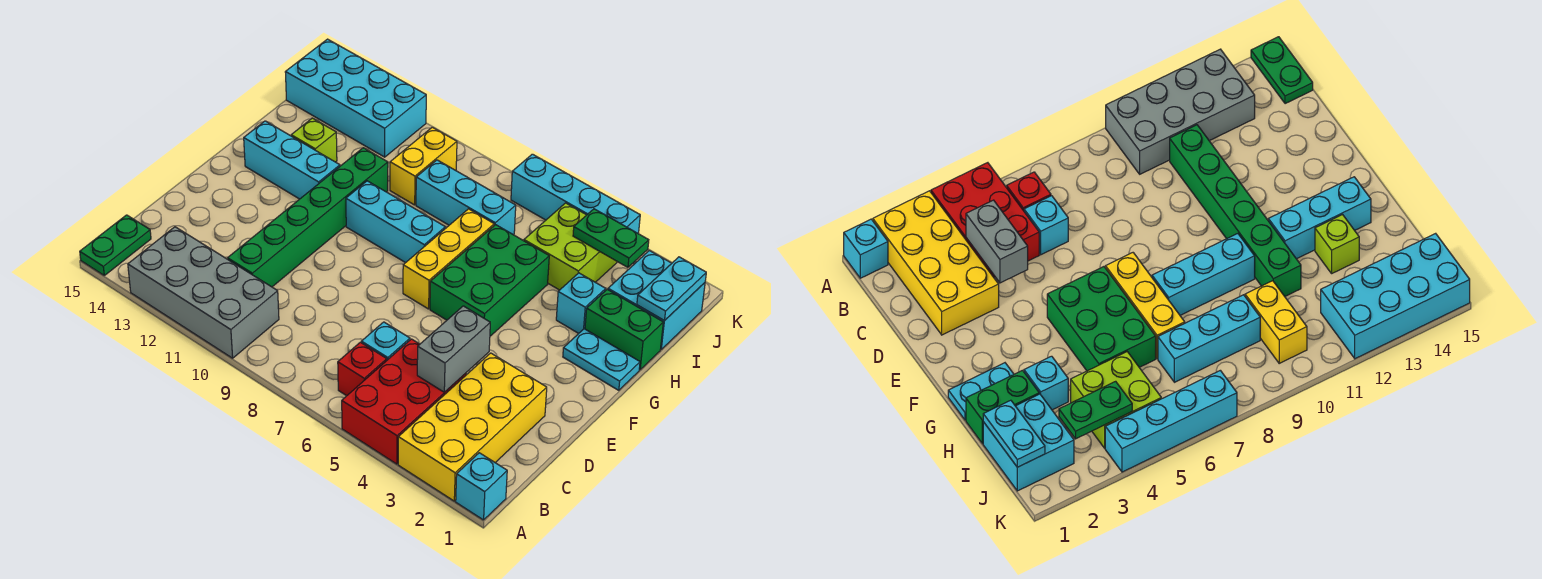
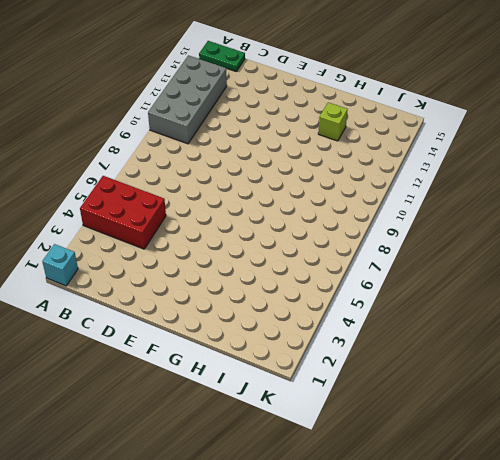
none -> yellow 2x4 brick [398,353,547,501]
none -> red 1x1 brick [338,342,387,396]
none -> cyan 1x1 brick [361,322,410,360]

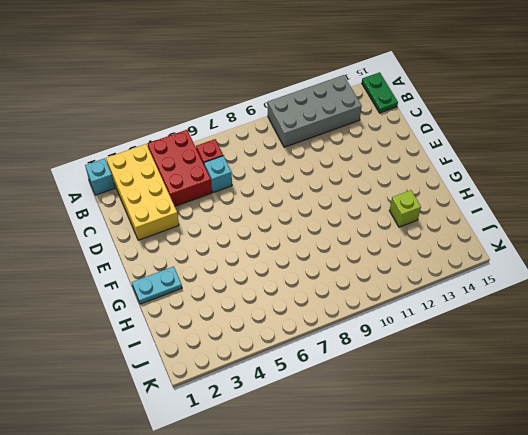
none -> green 1x6 brick [228,148,388,287]
none -> green 2x3 brick [430,225,549,336]
none -> yellow 1x3 brick [403,209,494,309]

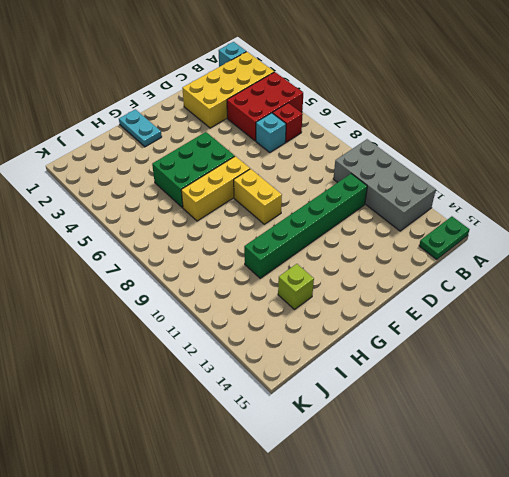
yellow 1x2 brick [234,169,282,224] -> yellow 1x2 brick turned to [390,127,457,205]
none -> cyan 1x3 brick [346,181,445,263]
none -> cyan 1x3 brick [244,121,340,199]
none -> green 1x2 brick [585,289,663,370]

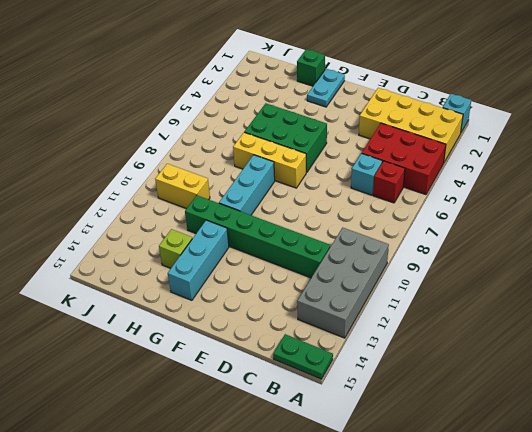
green 1x1 brick [297,49,325,86] -> green 1x2 brick [585,289,663,370]
none -> cyan 1x1 brick [556,273,606,333]
none -> cyan 2x2 brick [608,251,705,349]
none -> lime 2x2 brick [524,203,617,290]

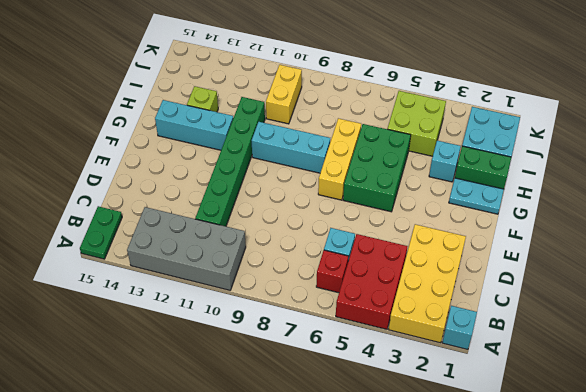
none -> cyan 1x3 brick [416,160,516,235]
none -> cyan 2x4 brick [285,39,426,157]
none -> cyan 1x4 brick [511,154,640,234]

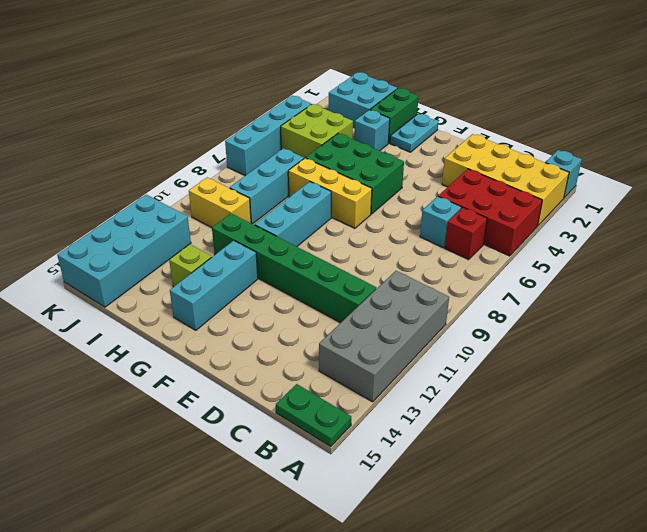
none -> grey 1x2 brick [417,306,490,392]
none -> cyan 1x2 plate [637,257,706,321]
none -> green 1x2 plate [573,209,649,267]

